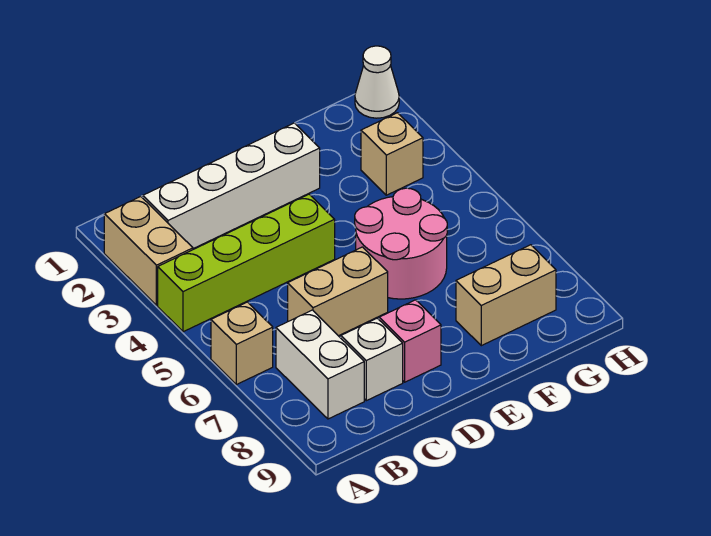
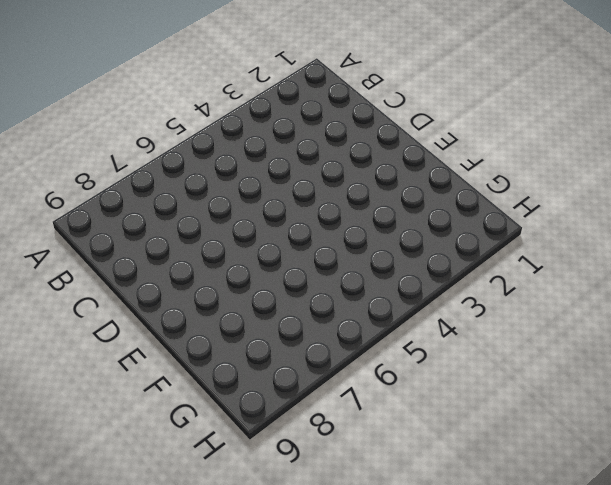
none -> tan 1x2 brick [104,197,193,305]
none -> lime 1x4 brick [158,194,335,332]
none -> tan 1x1 brick [211,302,273,385]

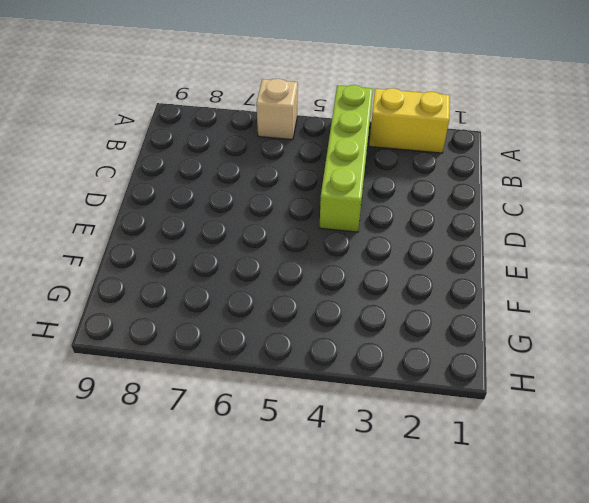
yellow 1x2 brick [369,88,450,153] -> tan 1x2 brick [104,197,193,305]
none -> white 1x4 brick [143,123,320,249]
none -> white 1x2 brick [276,310,364,419]
none -> tan 1x2 brick [288,247,388,336]

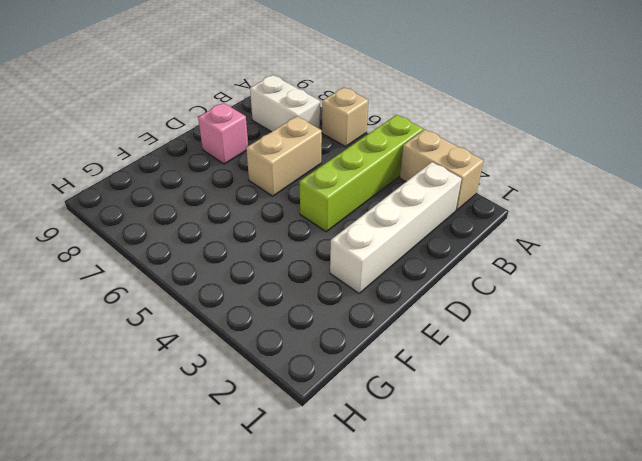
none -> white 1x1 brick [341,318,403,401]
none -> pink 2x2 round brick [355,188,447,299]
none -> tan 1x2 brick [456,245,556,346]

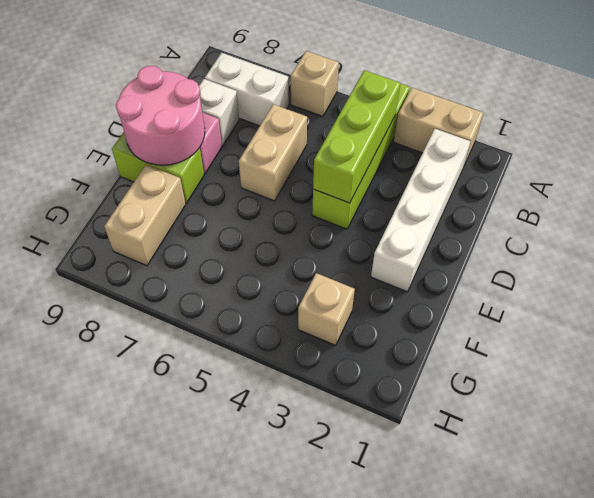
lime 1x3 brick [313,70,400,203] -> none
pink 2x2 round brick [116,66,205,165] -> pink 2x2 round brick moved to [355,188,447,299]
lime 1x2 brick [112,132,204,203] -> none
none -> white 1x1 cone [355,46,399,118]

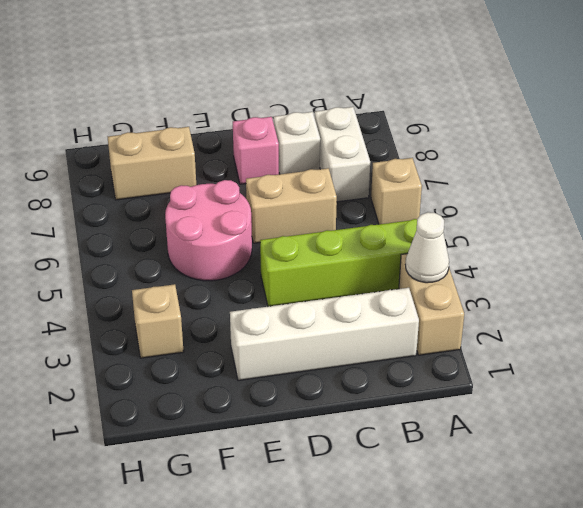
white 1x1 cone [406,212,449,283] -> white 1x1 cone moved to [355,46,399,118]

